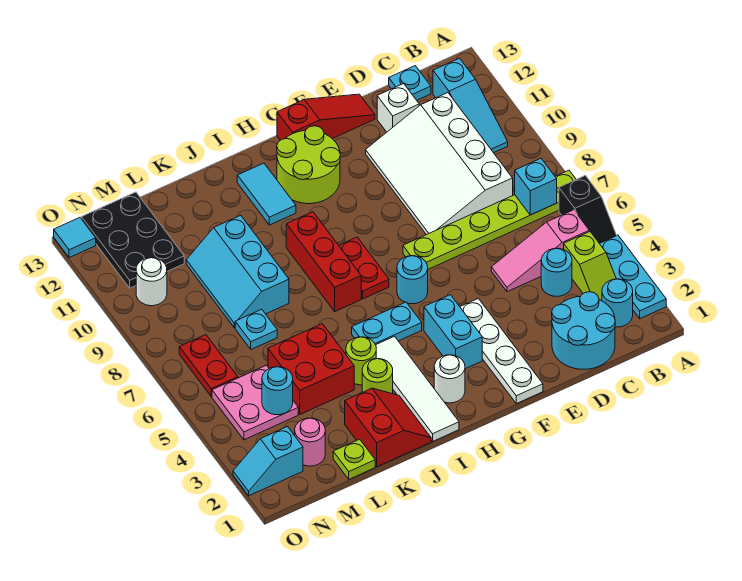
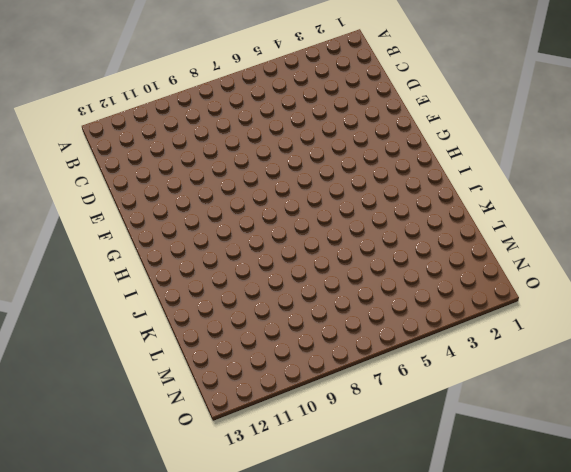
none -> cyan 1x3 plate [599,235,666,319]
none -> black 1x2 slope [559,176,617,243]
none -> lime 1x6 plate [403,170,576,269]
none -> cyan 1x1 round brick [602,279,633,327]

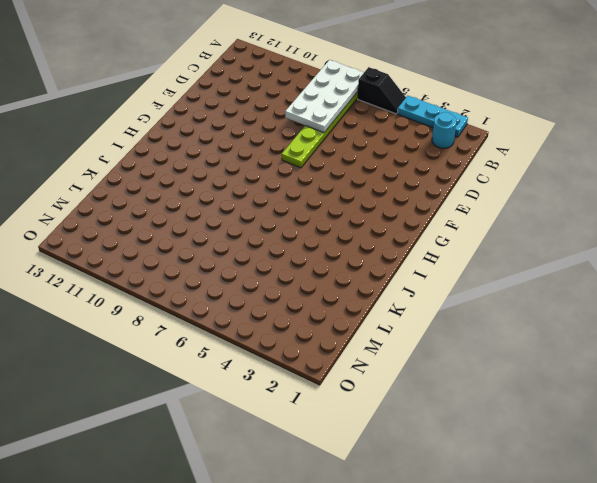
white 2x4 plate [285,60,364,133] -> cyan 1x1 brick [515,159,557,215]
none -> lime 1x2 slope [564,231,616,301]
none -> pink 1x3 slope [491,210,589,292]
none -> cyan 1x3 slope [433,58,508,153]
none -> cyan 2x2 round brick [552,292,615,369]

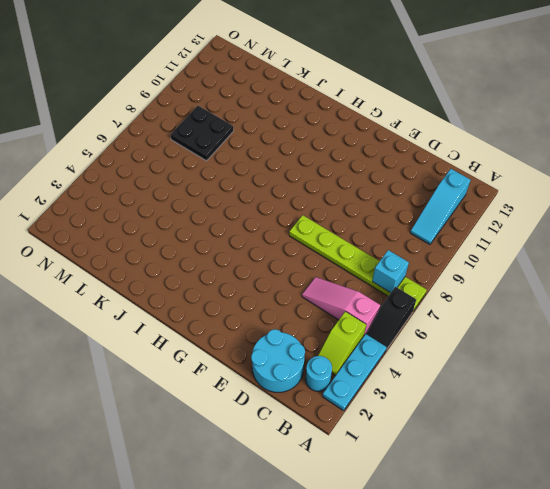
black 2x2 plate [171,106,234,161] -> cyan 2x3 slope [186,215,289,328]
none -> cyan 1x1 round brick [541,248,572,296]
none -> white 3x4 slope [366,93,513,235]
none -> cyan 1x1 plate [389,66,431,100]
none -> white 1x1 brick [377,84,419,132]

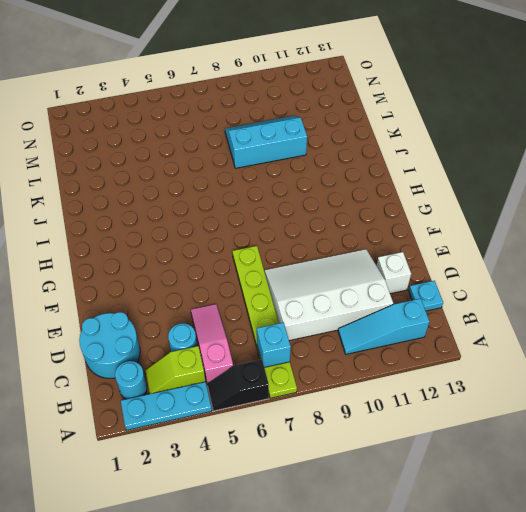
none -> red 1x3 slope [277,94,375,140]
none -> white 1x4 plate [460,298,543,404]
none -> cyan 1x2 brick [424,295,482,369]
none -> cyan 1x1 round brick [397,256,428,304]

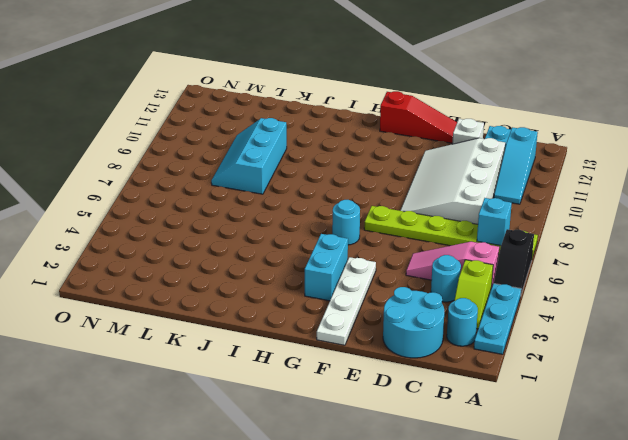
none -> lime 2x2 round brick [277,126,340,204]
none -> white 1x1 round brick [434,355,465,403]
none -> cyan 1x2 plate [352,302,422,345]
none -> red 1x2 plate [339,237,389,299]

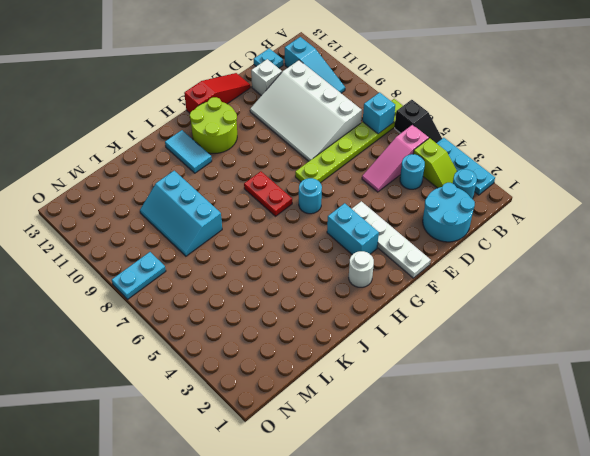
cyan 1x2 plate [112,252,166,299] -> cyan 1x2 plate moved to [352,302,422,345]
none -> white 1x4 tile [376,336,459,441]
none -> red 1x3 brick [286,212,361,311]
none -> red 2x2 slope [345,388,431,467]
none -> lime 1x1 round brick [362,359,393,394]

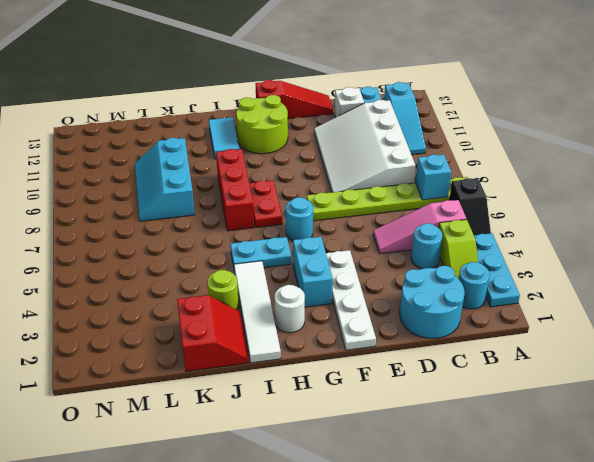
none -> lime 1x1 round brick [346,337,376,385]
none -> red 2x2 brick [268,324,354,414]
none -> lime 1x1 plate [333,439,375,479]
none -> cyan 1x1 plate [235,309,277,349]

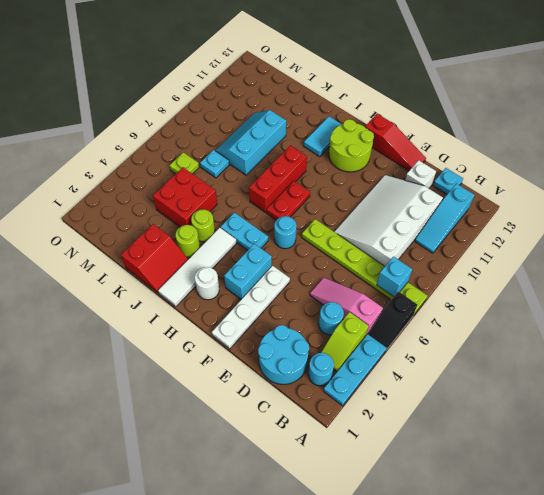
lime 1x1 plate [170,152,199,174] -> lime 1x1 plate moved to [333,439,375,479]
none -> pink 1x1 round brick [295,418,325,466]
none -> pink 2x2 plate [212,365,298,440]
none -> black 2x3 plate [81,192,184,288]
none -> cyan 1x2 slope [233,427,303,496]

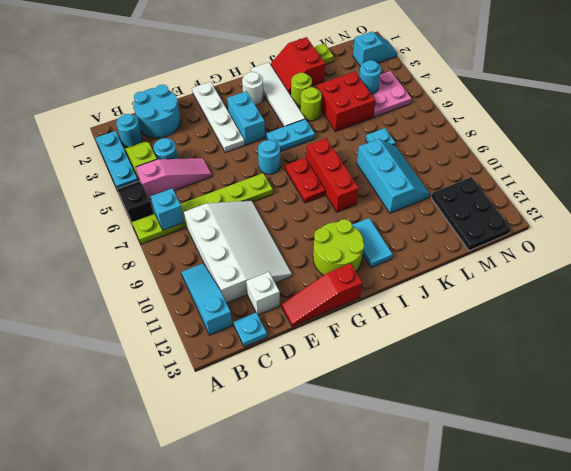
none -> pink 1x1 round brick [295,418,325,466]
none -> red 1x2 plate [179,335,238,396]
none -> white 1x1 round brick [136,258,167,306]
none -> cyan 1x1 tile [54,218,96,258]

